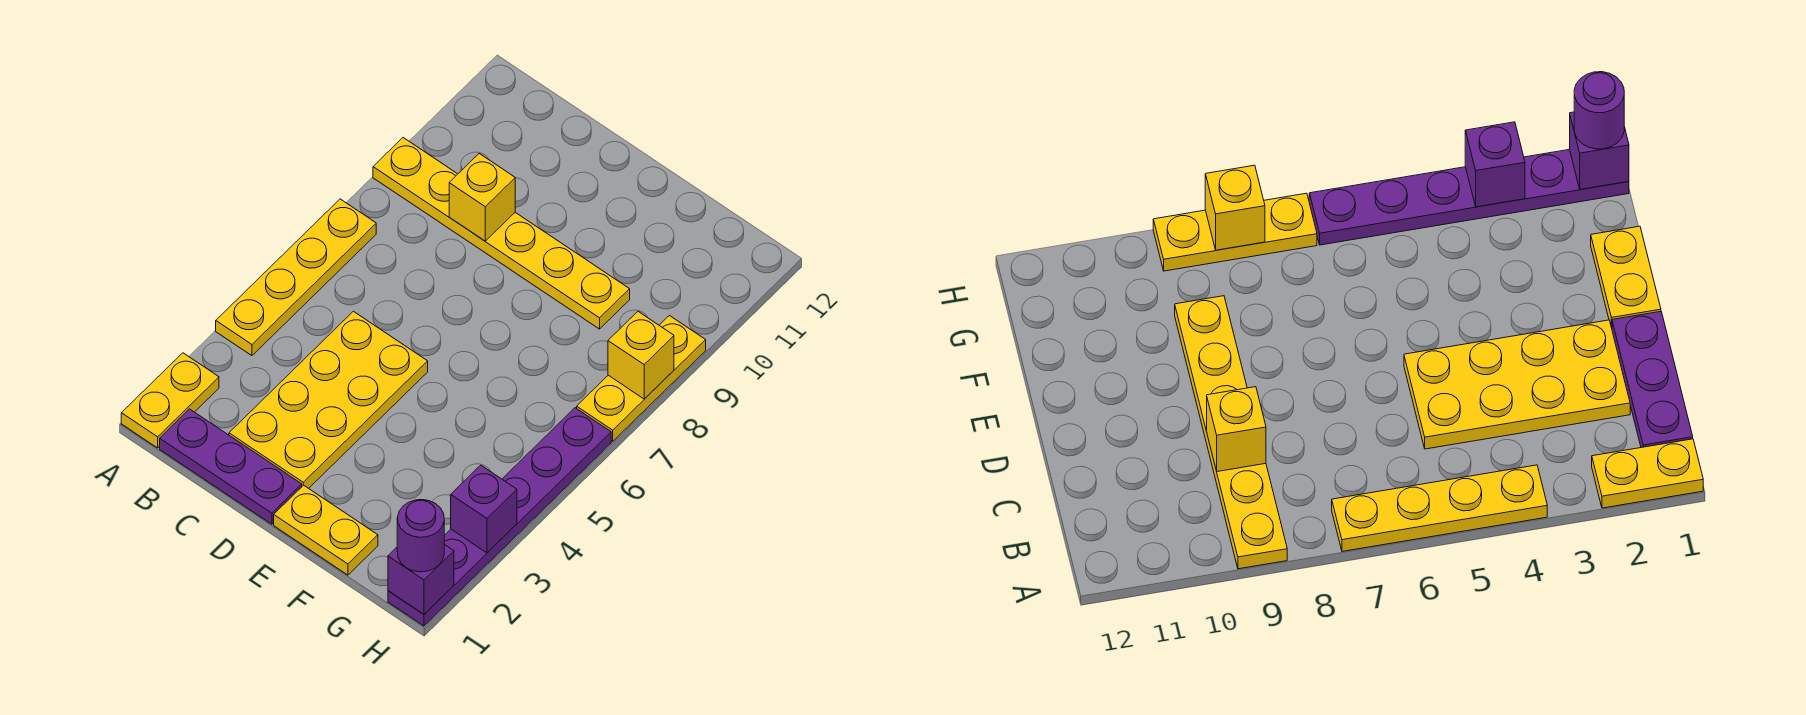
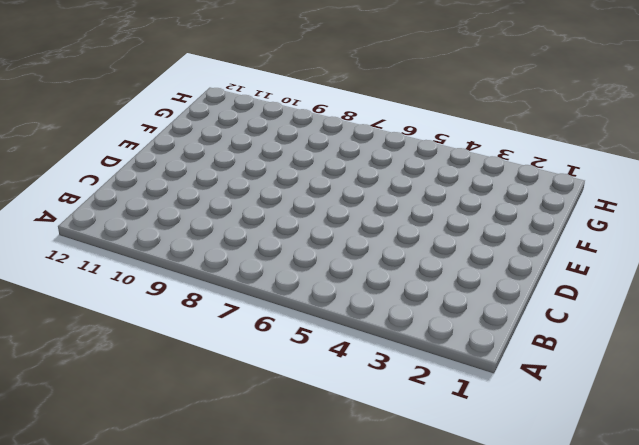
none -> yellow 1x2 plate [121,353,219,448]
none -> yellow 1x4 plate [216,199,376,356]
none -> yellow 1x6 plate [373,138,630,329]

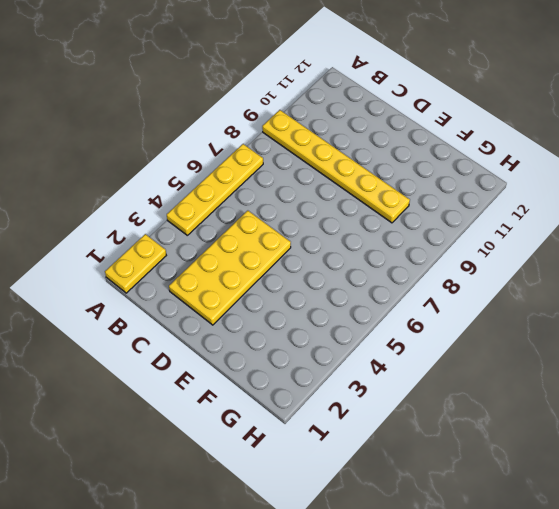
none -> purple 1x3 plate [160,409,302,524]
none -> yellow 1x2 plate [274,485,378,575]
none -> purple 1x6 plate [388,408,611,626]

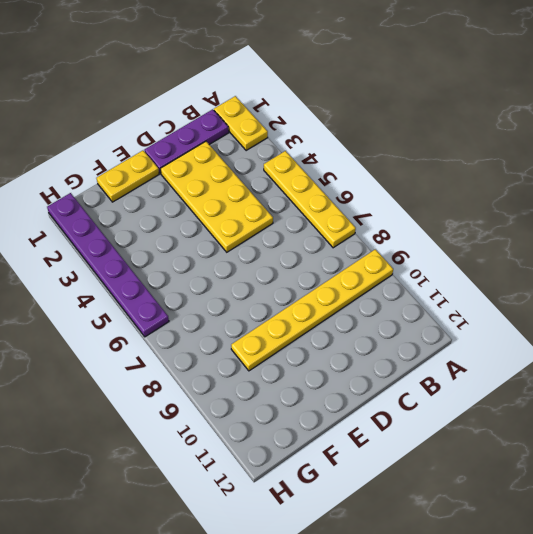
none -> yellow 1x3 plate [577,316,706,441]
none -> yellow 1x1 brick [449,154,515,241]
none -> purple 1x1 brick [388,544,454,614]

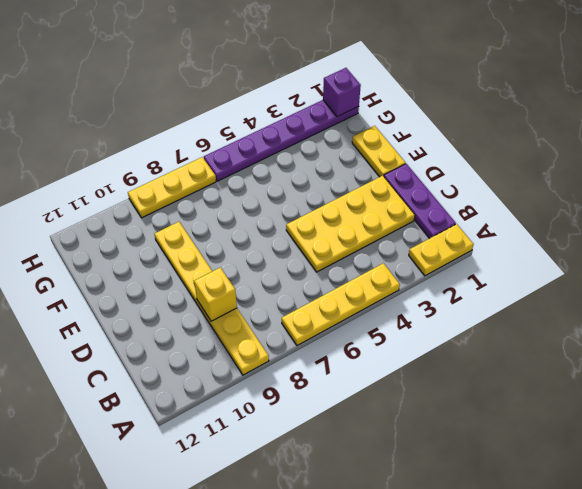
none -> purple 1x1 brick [451,465,517,553]
none -> yellow 1x1 brick [608,312,674,399]
none -> purple 1x1 round brick [397,500,444,572]

